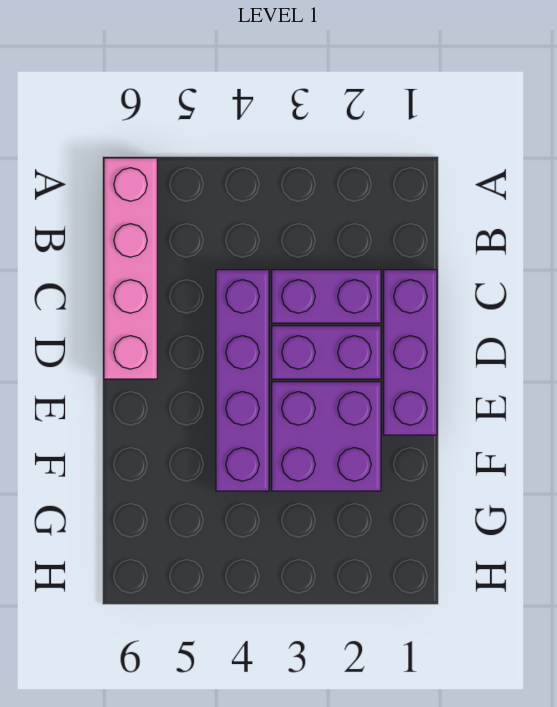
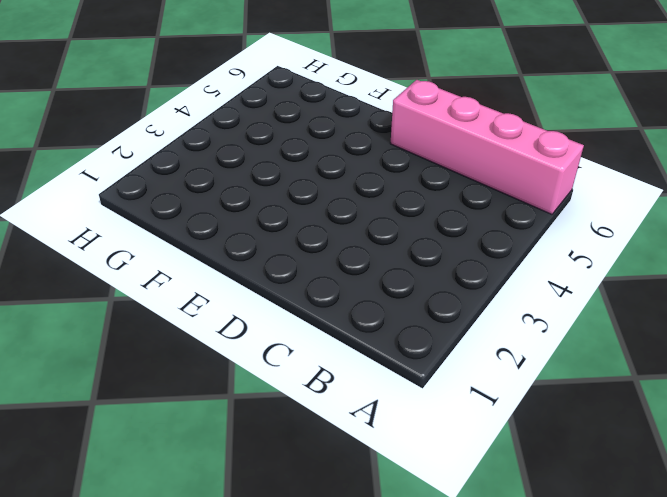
none -> purple 1x3 brick [384,270,437,435]
none -> purple 1x2 brick [272,270,381,323]

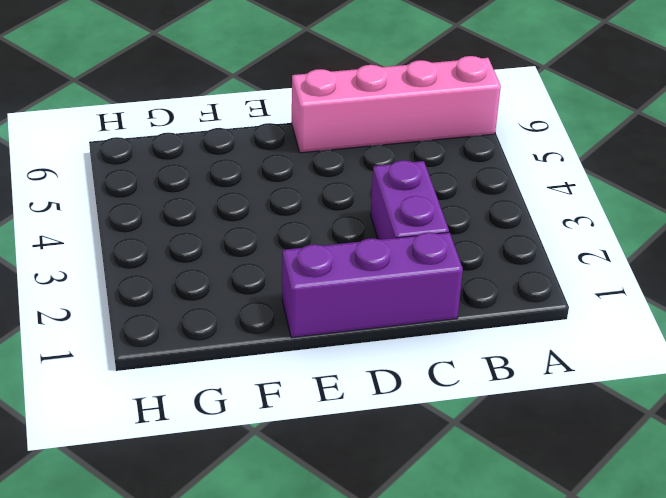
none -> purple 1x4 brick [216,270,269,491]
none -> purple 1x2 brick [272,326,381,379]

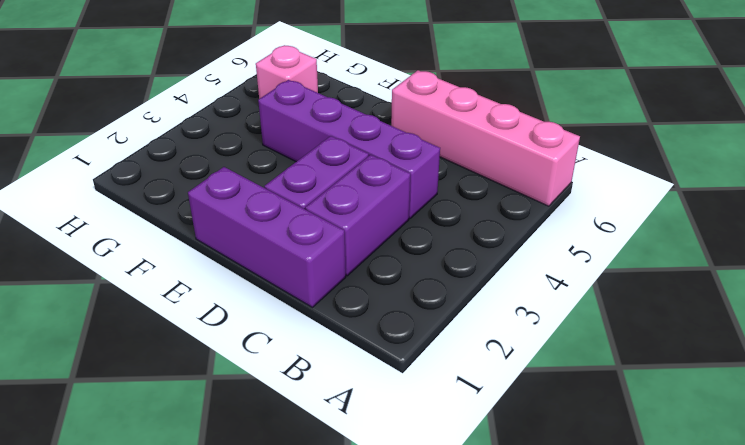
pink 1x1 brick [256,45,318,99] -> none
none -> purple 2x2 brick [272,382,381,491]

